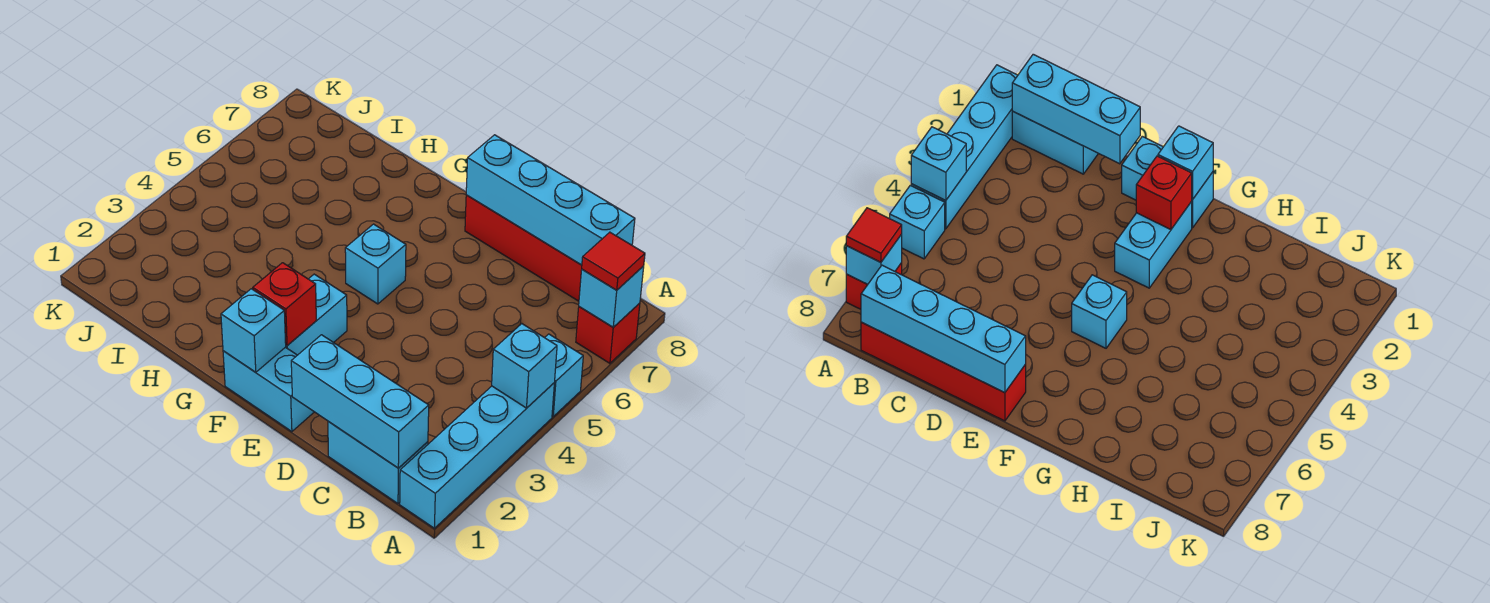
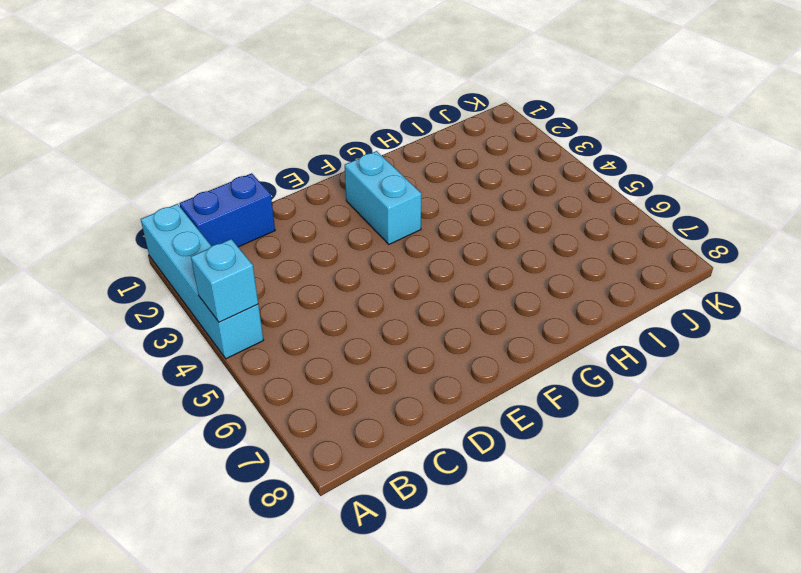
blue 1x2 brick [180,173,275,247] -> cyan 1x2 brick [328,421,428,503]
none -> cyan 1x1 brick [545,334,583,416]
none -> red 1x1 brick [576,303,640,363]
none -> red 1x4 brick [465,195,582,301]

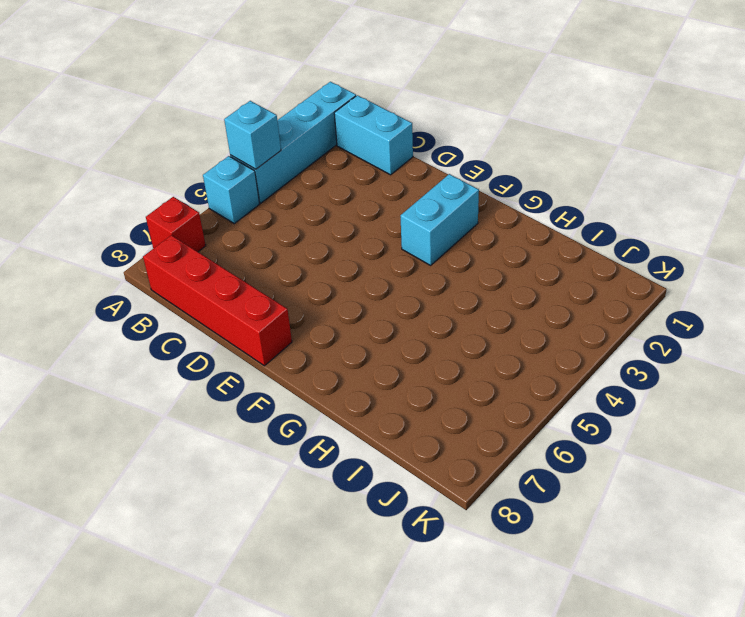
none -> cyan 1x2 brick [223,347,314,432]
none -> cyan 1x1 brick [345,224,406,304]
none -> cyan 1x1 brick [579,266,644,327]

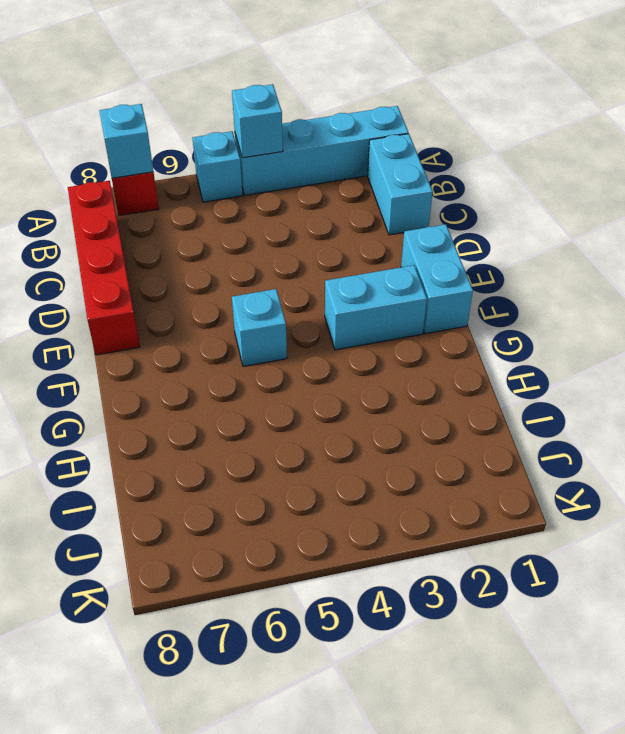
none -> cyan 1x3 brick [291,335,429,468]
none -> cyan 1x4 brick [466,135,635,265]
none -> cyan 1x1 brick [221,289,286,372]

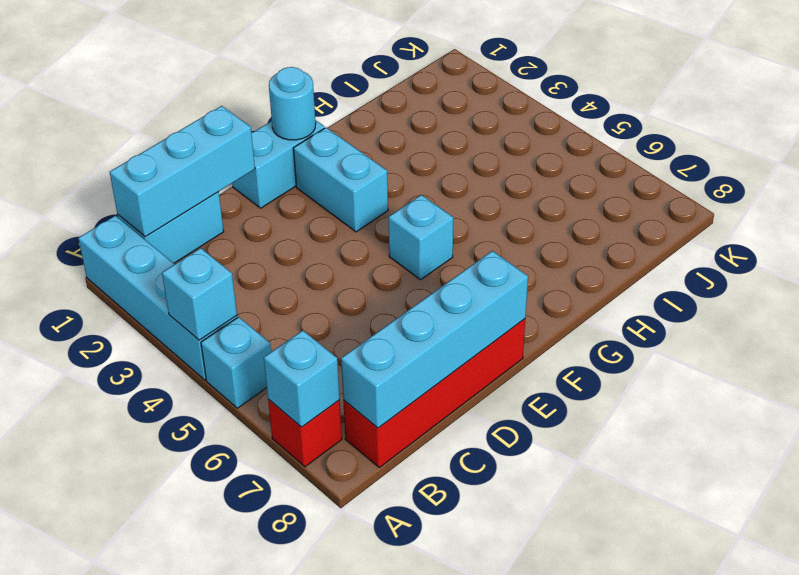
cyan 1x1 round brick [269,67,316,140] -> cyan 1x1 brick [221,289,286,372]
none -> red 1x1 brick [253,263,316,345]
none -> red 1x1 tile [582,232,645,290]

